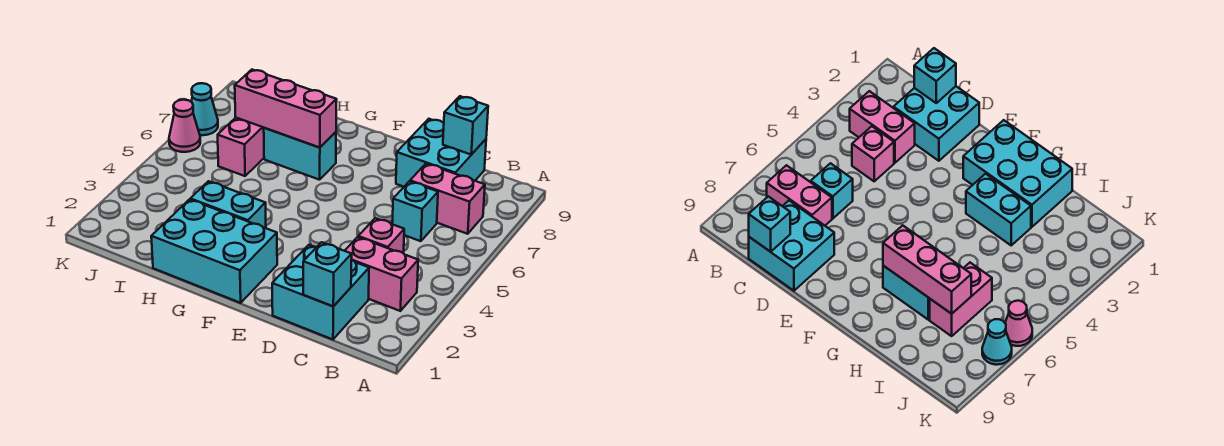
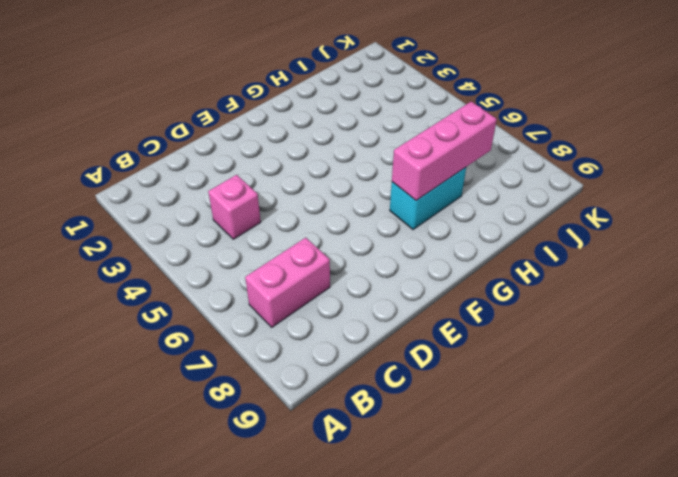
none -> pink 1x2 brick [345,237,418,311]
none -> cyan 2x2 brick [272,245,369,339]
none -> cyan 1x1 brick [392,181,438,241]

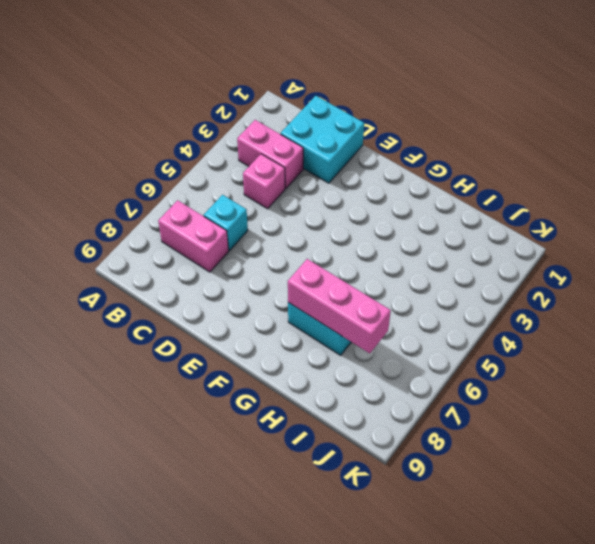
none -> cyan 2x2 brick [396,119,486,187]
none -> cyan 2x3 brick [151,199,277,303]
none -> cyan 1x2 brick [190,181,266,228]

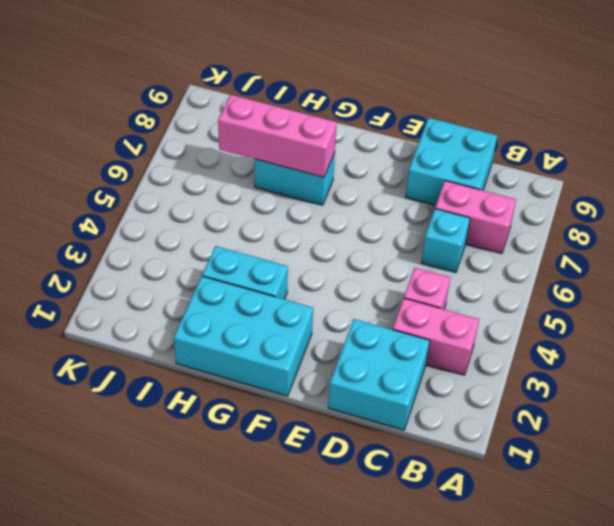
none -> pink 1x2 brick [218,118,264,176]
none -> pink 1x1 cone [169,100,200,152]
none -> cyan 1x1 cone [191,83,218,135]

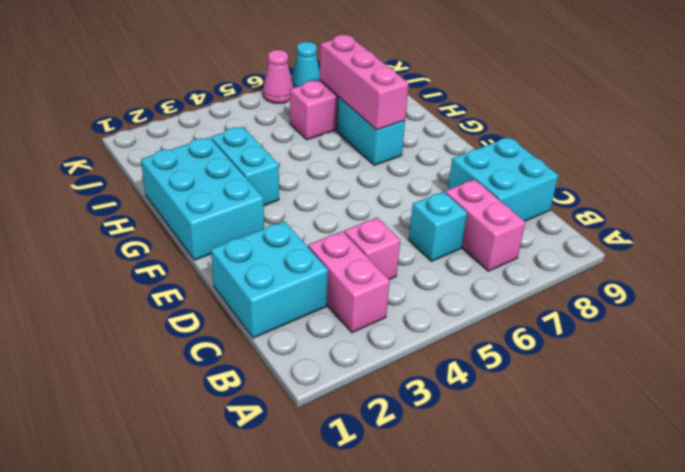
none -> cyan 1x1 brick [303,242,352,306]
none -> cyan 1x1 brick [443,96,488,155]

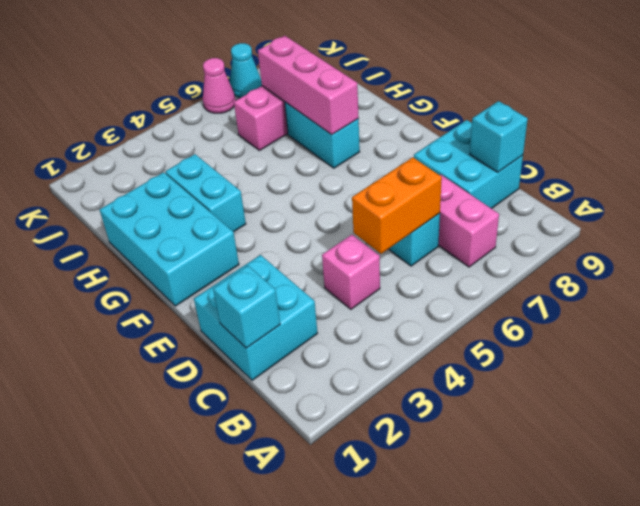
orange 1x2 brick [352,157,442,254] -> none
none -> pink 1x2 brick [345,237,418,311]

